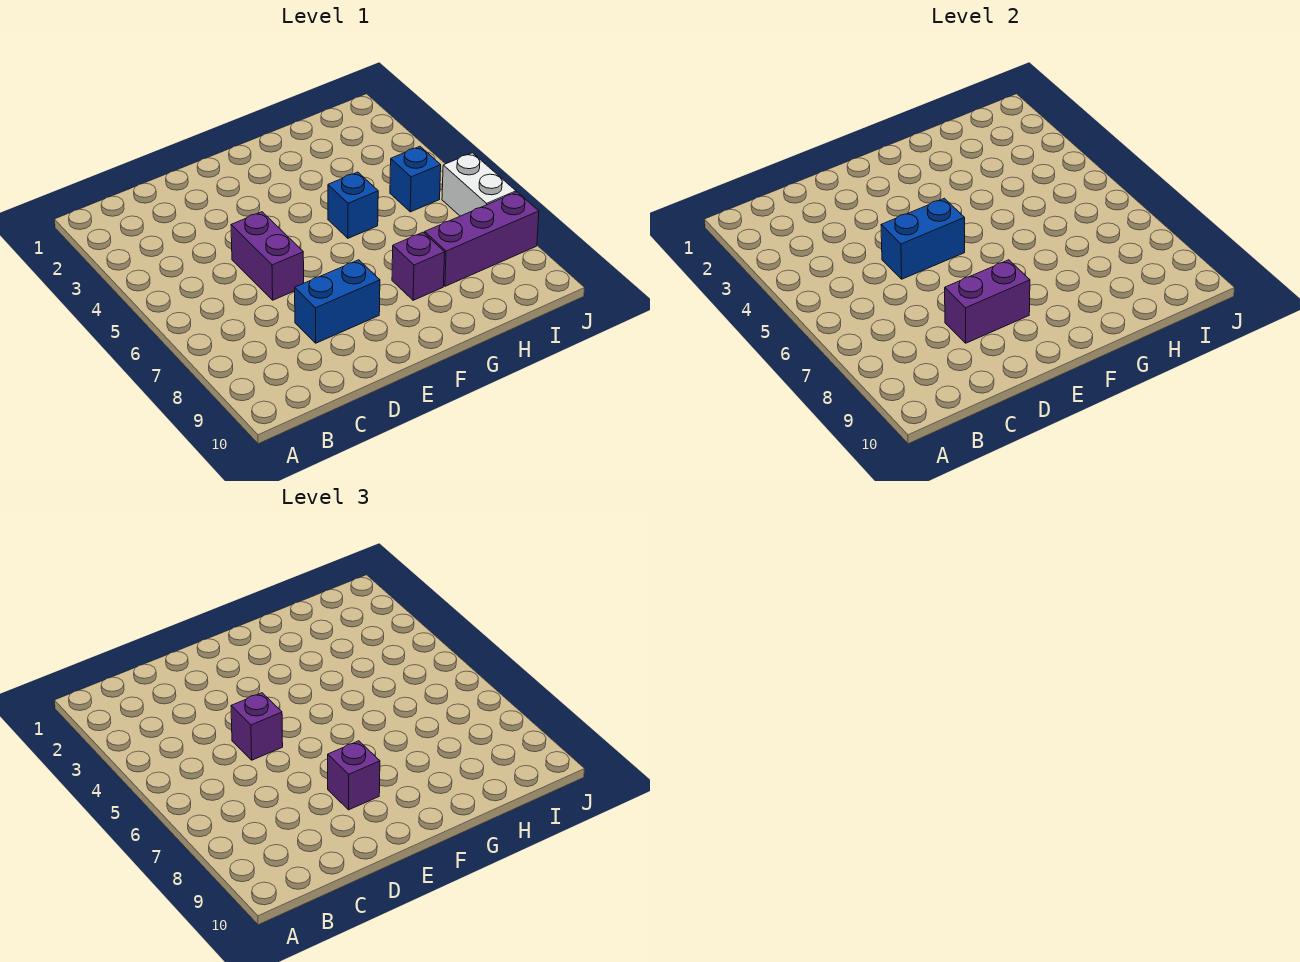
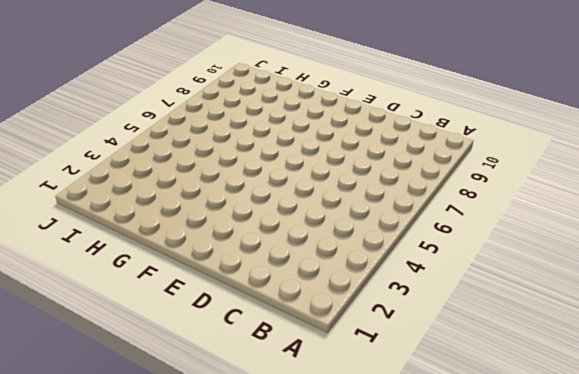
none -> purple 1x2 brick [231,212,304,300]
none -> blue 1x2 brick [295,260,380,343]

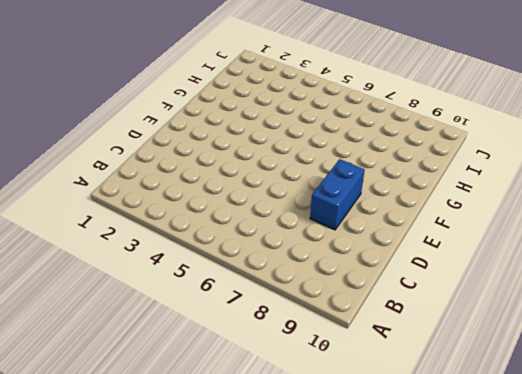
none -> purple 1x2 brick [231,212,304,300]
none -> blue 1x1 brick [328,172,378,238]

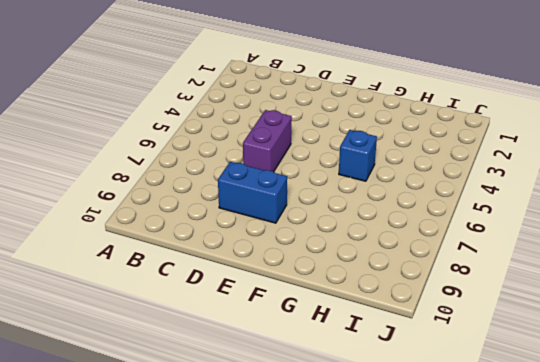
none -> purple 1x1 brick [392,232,445,300]
none -> purple 1x3 brick [425,192,539,286]

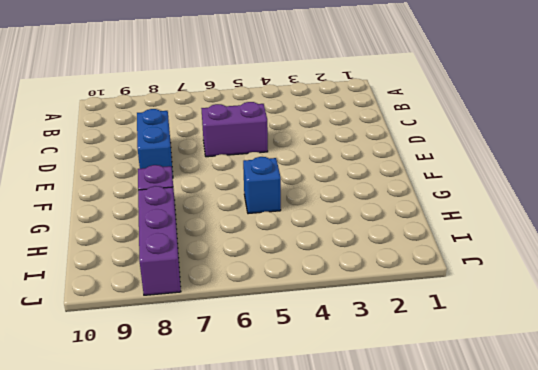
none -> blue 1x1 brick [390,146,441,212]
none -> white 1x2 brick [442,153,516,216]

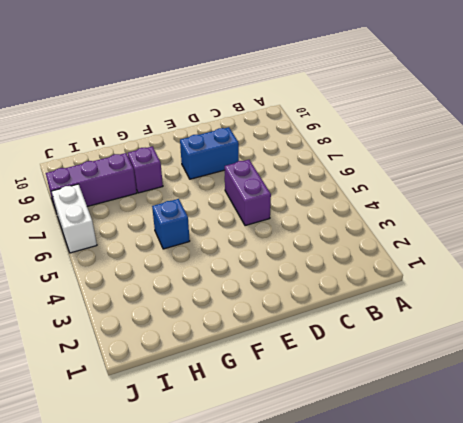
none -> blue 1x1 brick [390,146,441,212]
none -> blue 1x2 brick [881,198,965,279]

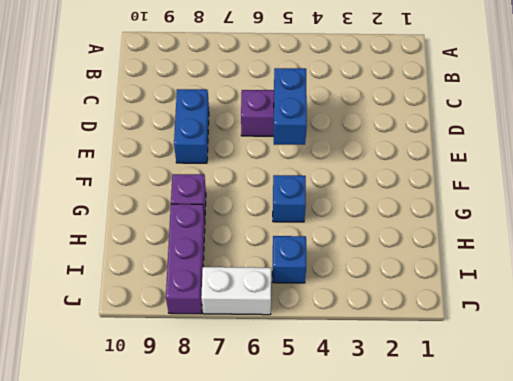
none -> purple 1x2 brick [945,260,1030,343]
none -> purple 1x1 brick [231,693,283,760]

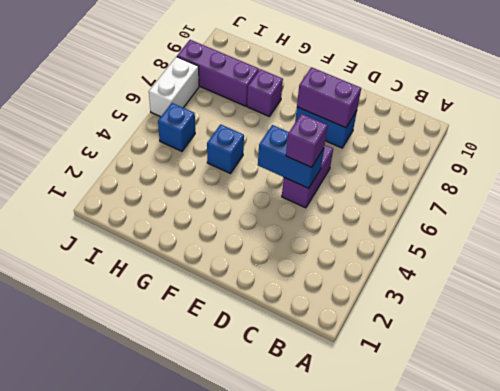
none -> purple 1x1 brick [328,741,380,810]

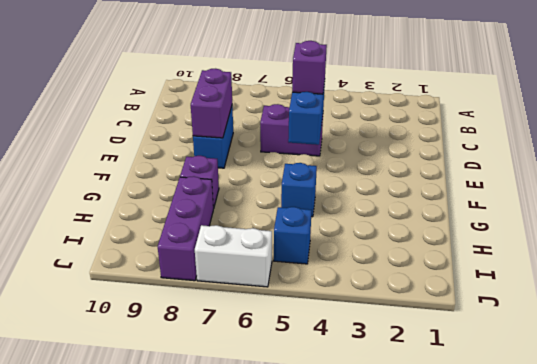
none -> purple 1x1 brick [328,741,380,810]

